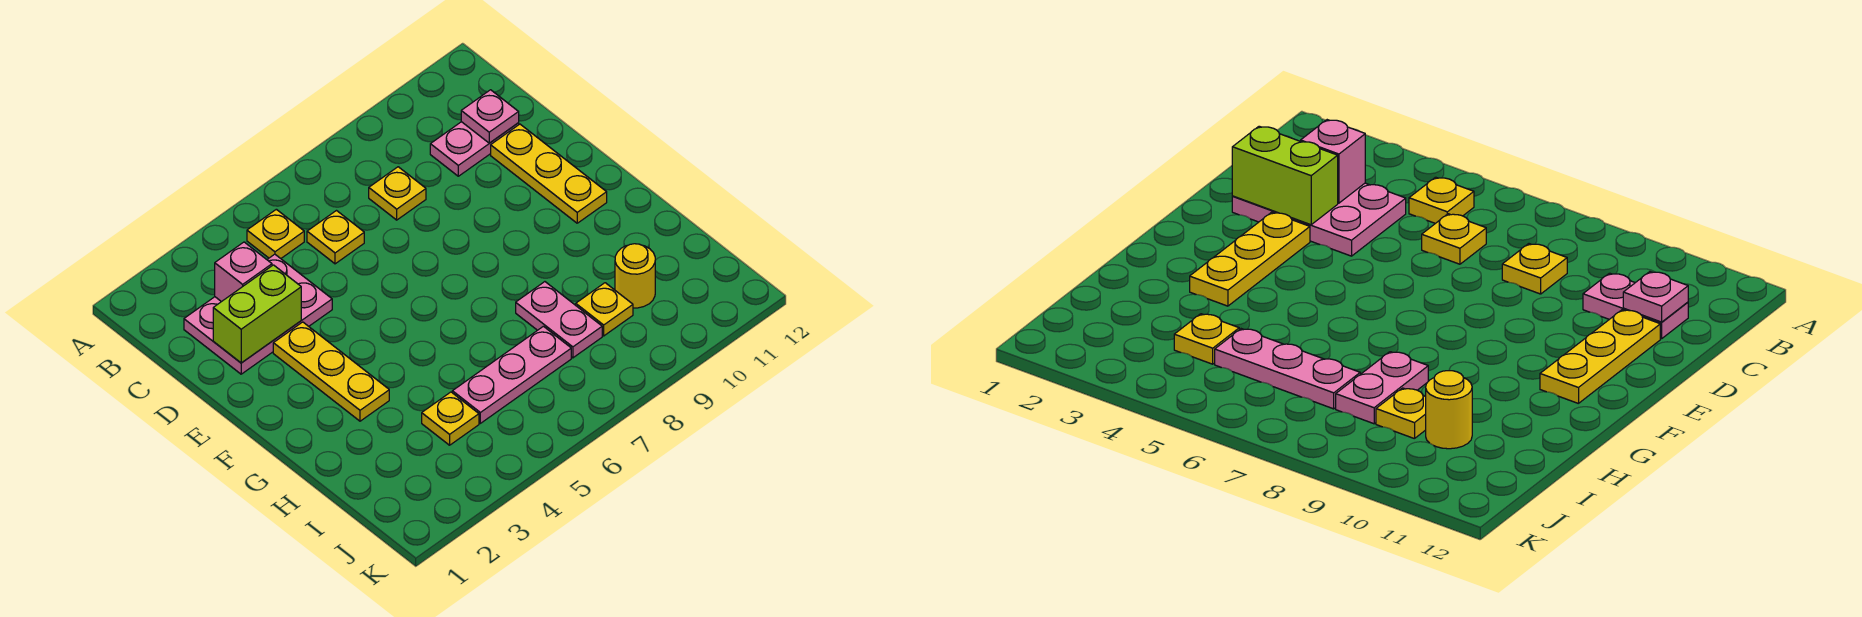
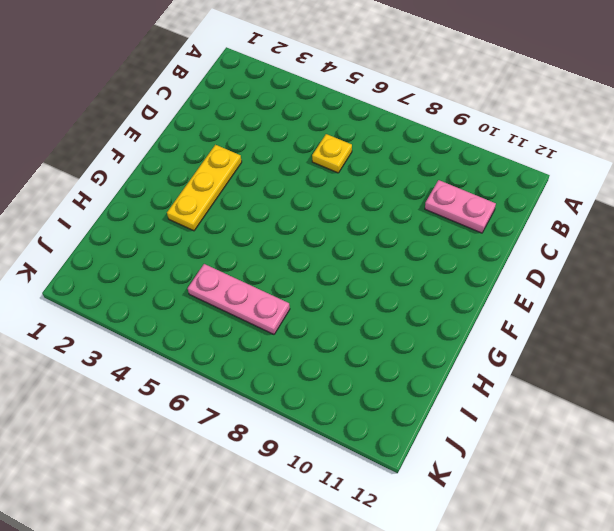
none -> yellow 1x1 plate [247,209,304,258]
none -> pink 2x3 plate [184,254,332,374]
none -> yellow 1x1 plate [369,167,426,220]

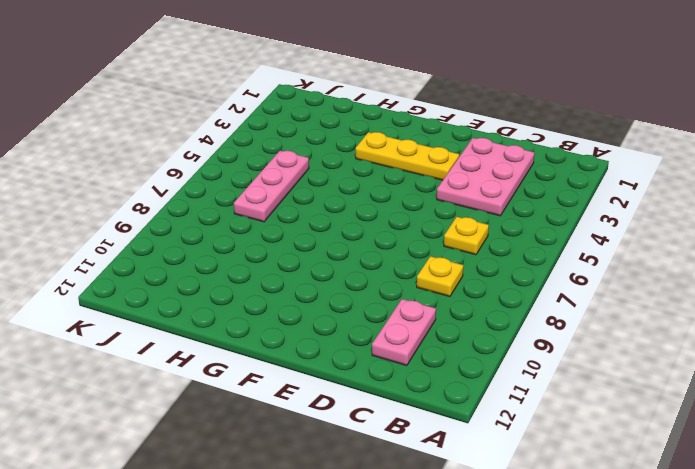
none -> yellow 1x1 plate [247,209,304,258]
none -> yellow 1x3 plate [491,124,607,223]
none -> pink 1x2 plate [516,282,602,358]

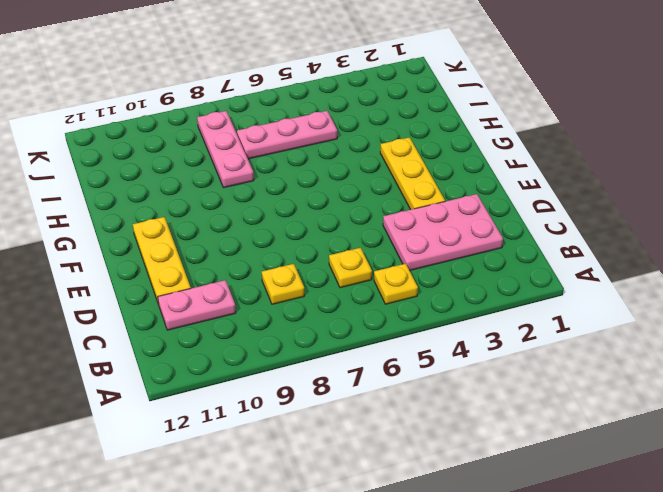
pink 1x3 plate [197,111,254,188] -> pink 1x2 plate [516,282,602,358]
none -> yellow 1x1 plate [422,392,479,445]
none -> yellow 1x1 plate [576,283,633,336]
none -> yellow 1x1 round brick [615,244,655,308]

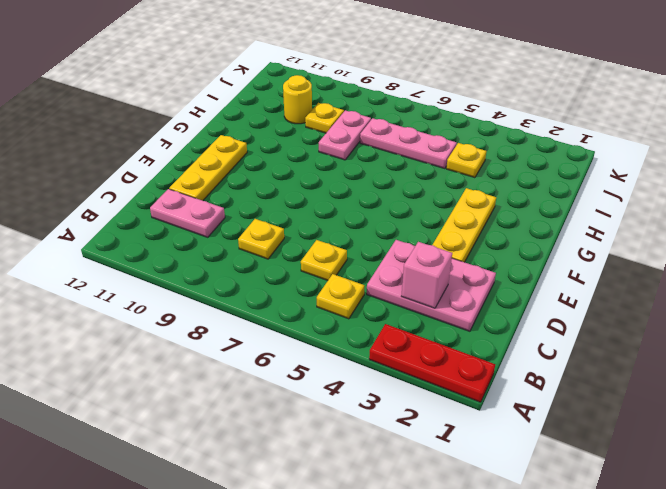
red 1x3 plate [369,324,495,402] -> none
none -> pink 1x1 plate [461,90,519,143]
none -> lime 1x2 brick [213,265,301,363]

